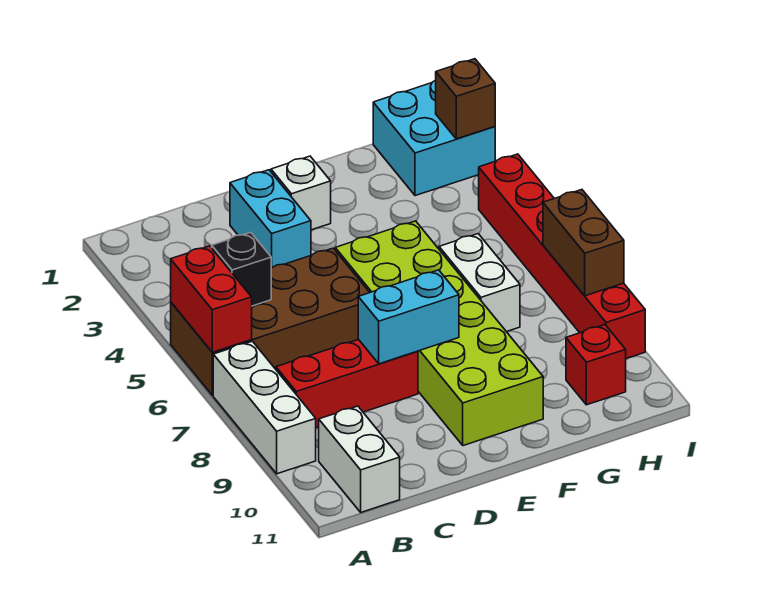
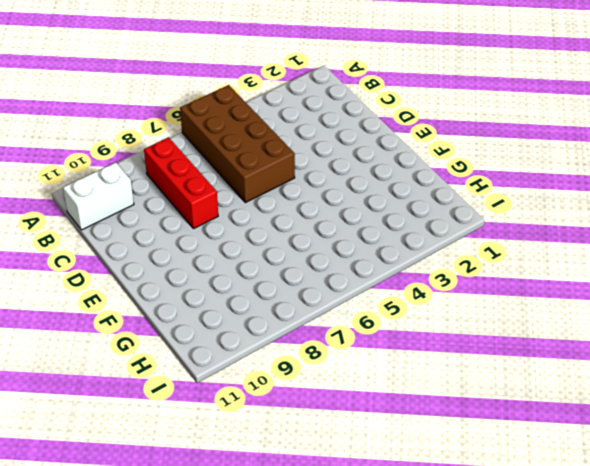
none -> white 1x3 brick [213,341,316,474]
none -> cyan 1x2 brick [230,170,311,268]
none -> white 1x1 brick [271,156,331,230]

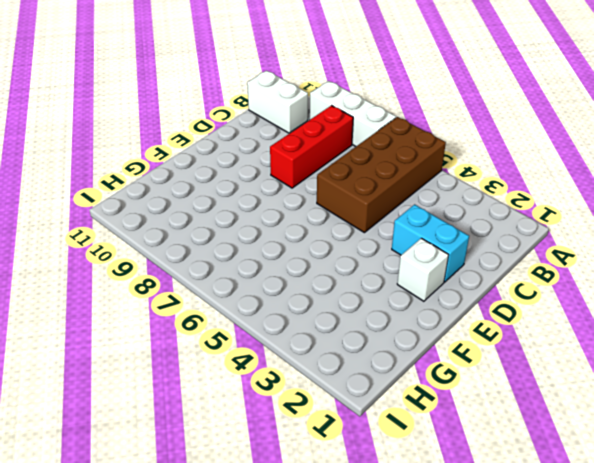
none -> lime 2x6 brick [335,221,543,446]
none -> white 1x2 brick [439,234,520,332]
none -> cyan 2x2 brick [373,80,495,196]

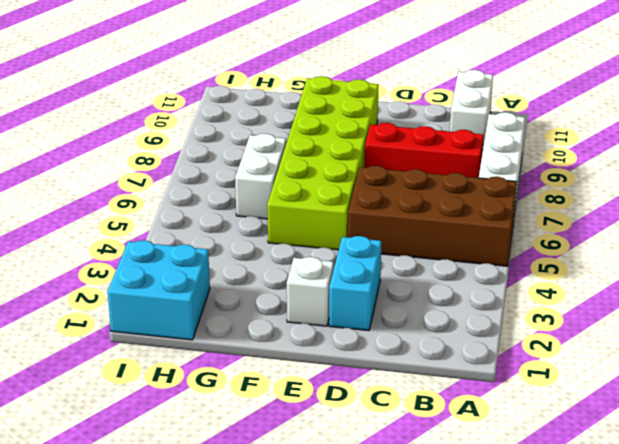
none -> red 1x1 brick [566,325,626,405]
none -> red 1x6 brick [479,154,645,358]
none -> red 1x2 brick [171,246,252,352]

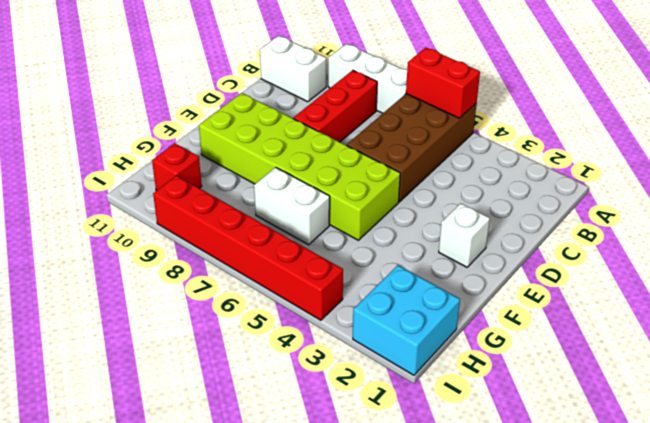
none -> cyan 1x2 brick [230,170,311,268]
none -> black 1x1 brick [212,232,271,306]
none -> cyan 1x2 brick [358,270,459,364]

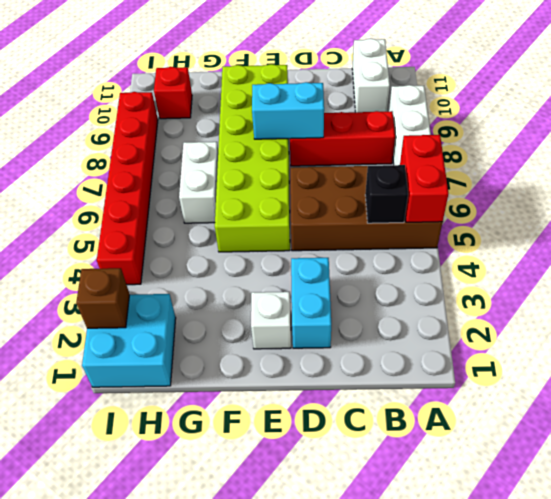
none -> brown 1x2 brick [543,190,624,296]

